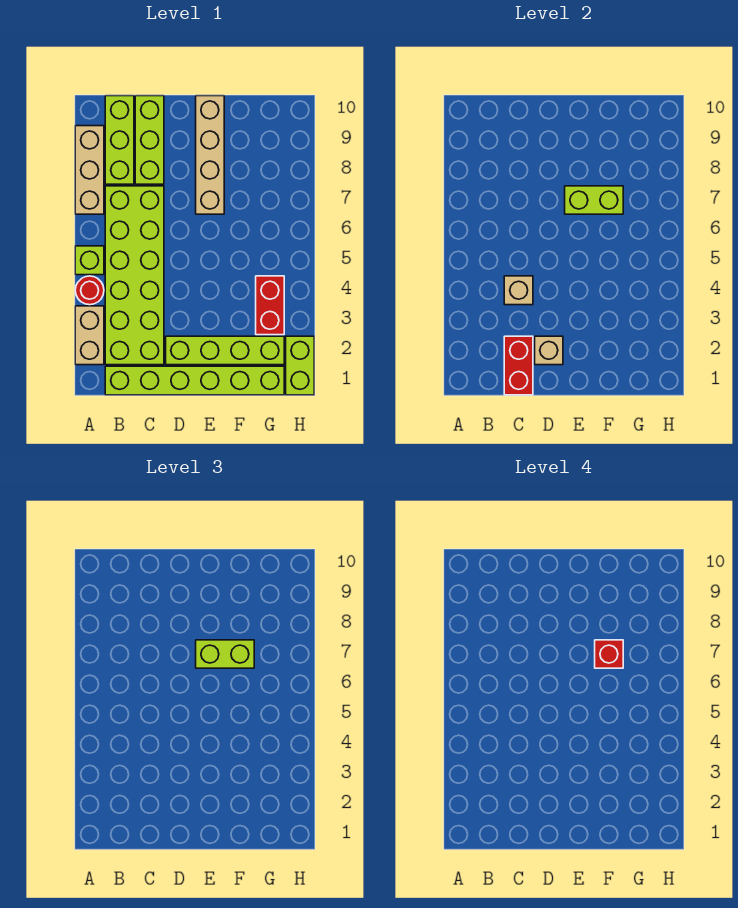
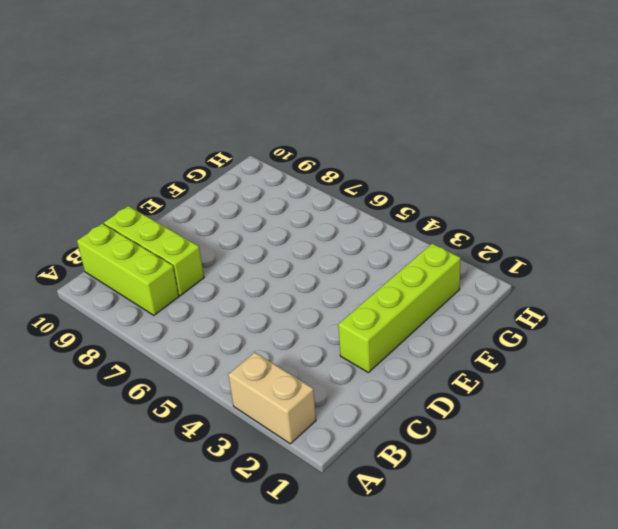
none -> red 1x1 round brick [75,276,104,305]
none -> lime 1x1 brick [75,246,104,275]
none -> tan 1x3 brick [75,126,104,214]

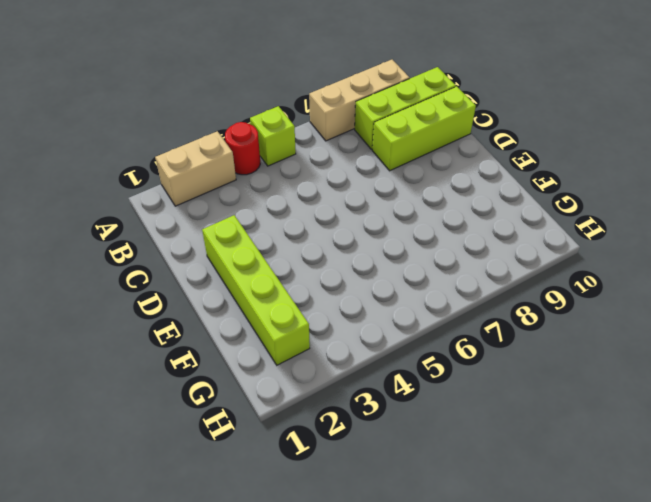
none -> lime 1x6 brick [105,366,284,395]
none -> lime 2x6 brick [105,186,164,365]
none -> tan 1x4 brick [196,96,224,214]

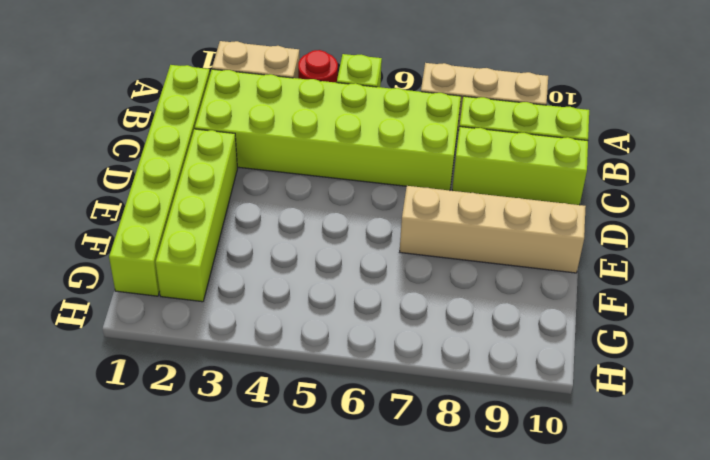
none -> red 1x2 brick [256,276,284,335]
none -> lime 1x2 brick [286,336,314,395]
none -> red 1x2 brick [504,336,533,395]

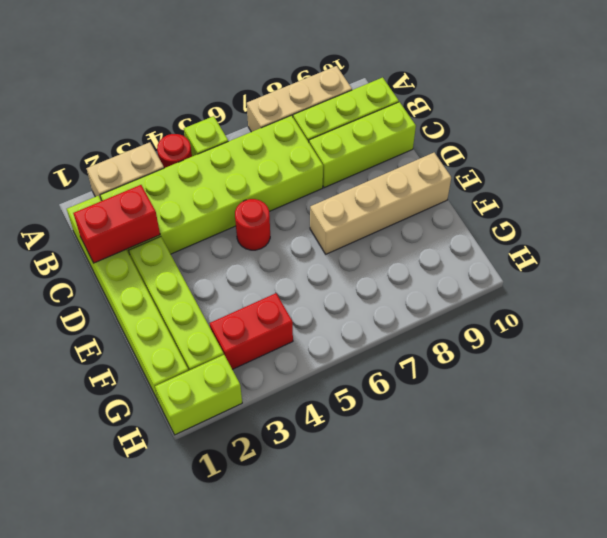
red 1x1 round brick [235,199,270,250] -> none
none -> tan 1x1 brick [504,276,533,305]
none -> tan 1x1 brick [535,336,563,365]
none -> lime 1x2 brick [565,186,623,214]

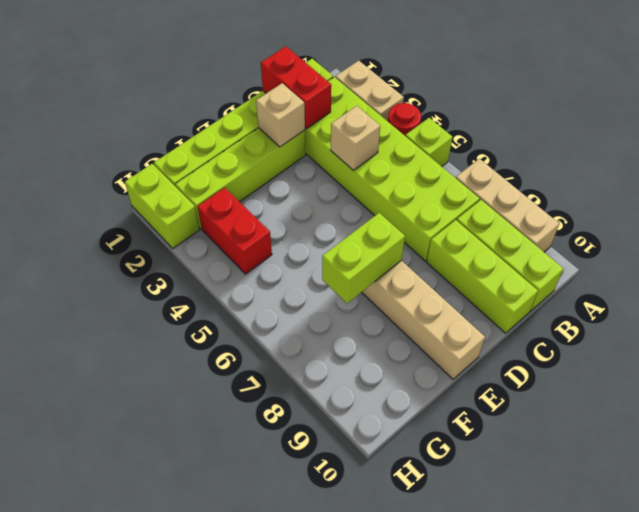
none -> lime 1x2 brick [196,640,254,668]
none -> red 1x1 brick [595,640,623,668]

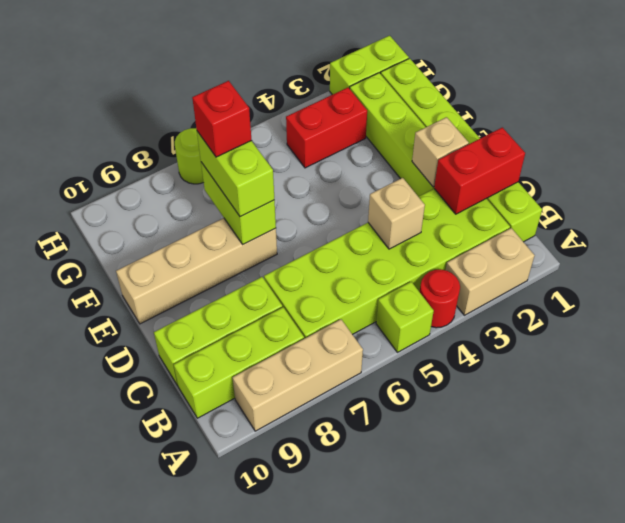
lime 1x1 round brick [175,128,204,184] -> none

